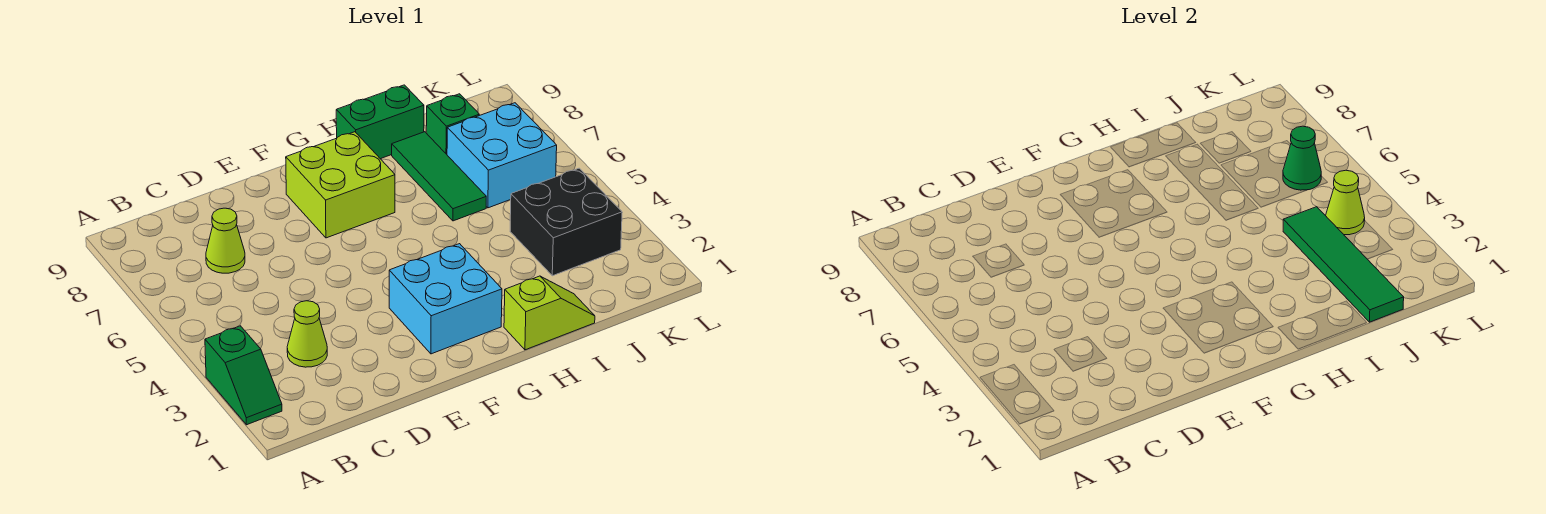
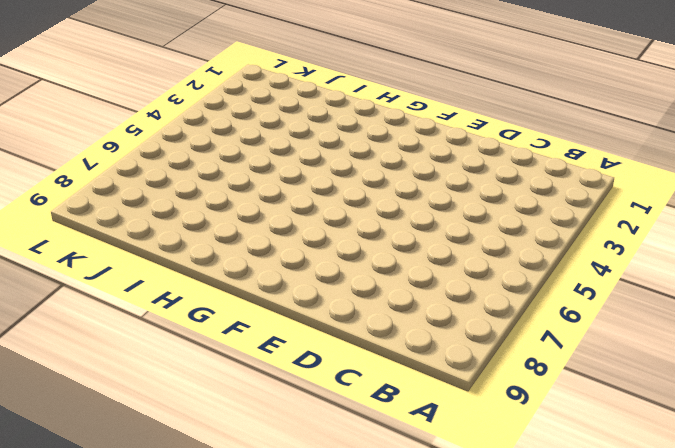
none -> green 1x2 slope [205,326,282,425]
none -> lime 1x1 cone [287,301,327,367]
none -> lime 1x1 cone [206,208,245,273]

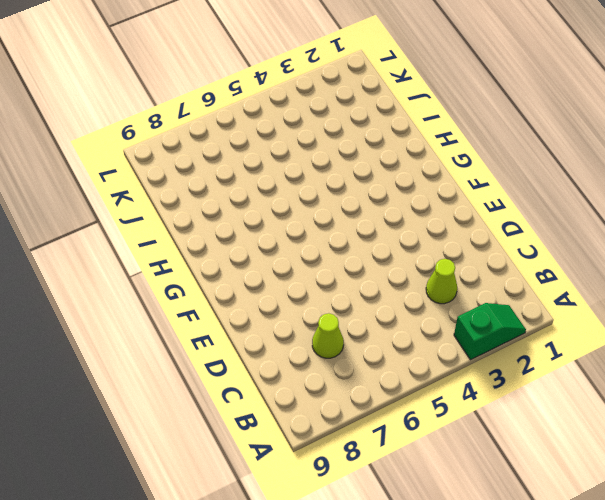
none -> cyan 2x2 brick [389,244,502,354]
none -> lime 2x2 brick [286,132,395,238]
none -> lime 1x2 slope [504,276,595,350]

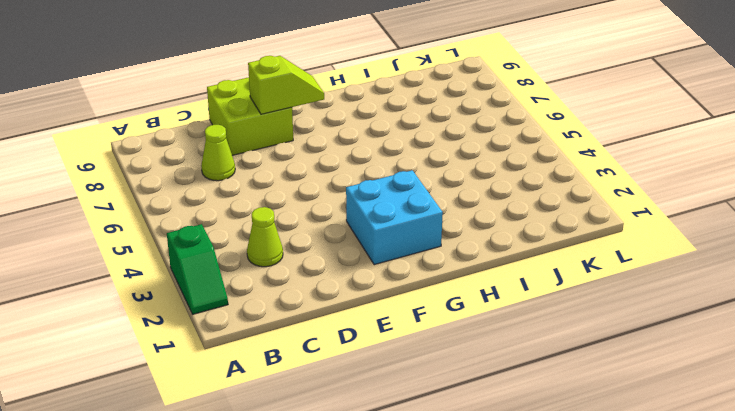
lime 2x2 brick [207,77,293,155] -> lime 2x2 brick moved to [286,132,395,238]
lime 1x2 slope [248,56,324,114] -> lime 1x2 slope moved to [504,276,595,350]
none -> green 1x2 brick [336,85,424,159]
none -> green 1x3 tile [392,132,486,221]
none -> black 2x2 brick [510,168,622,276]

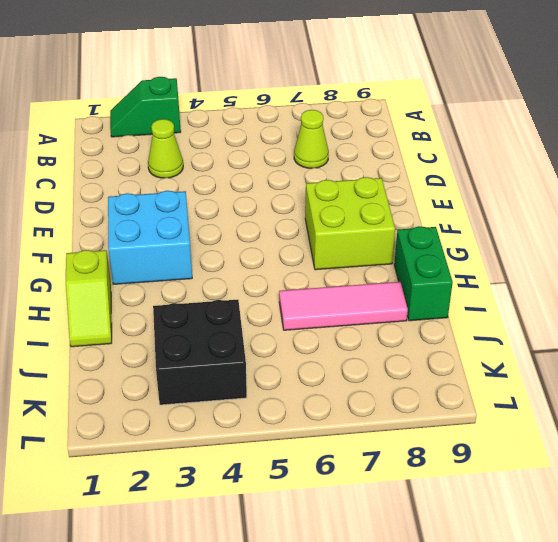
pink 1x3 tile [279,282,408,330] -> green 1x3 tile [392,132,486,221]
none -> cyan 2x2 brick [447,103,557,208]
none -> green 1x1 brick [426,94,479,154]
none -> green 1x4 tile [1283,207,1404,322]

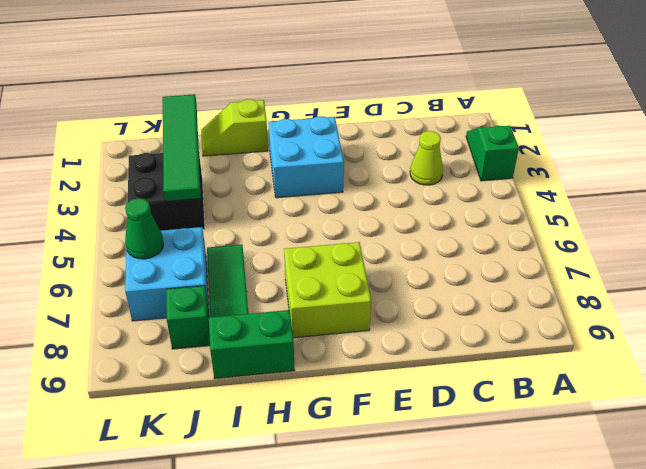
none -> lime 1x1 cone [206,208,245,273]
none -> lime 1x1 cone [1326,170,1365,235]

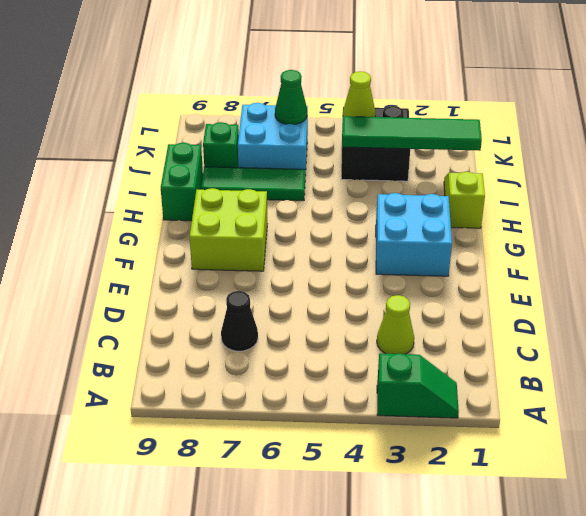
black 1x1 cone [221,291,258,351] -> lime 1x1 cone [206,208,245,273]

